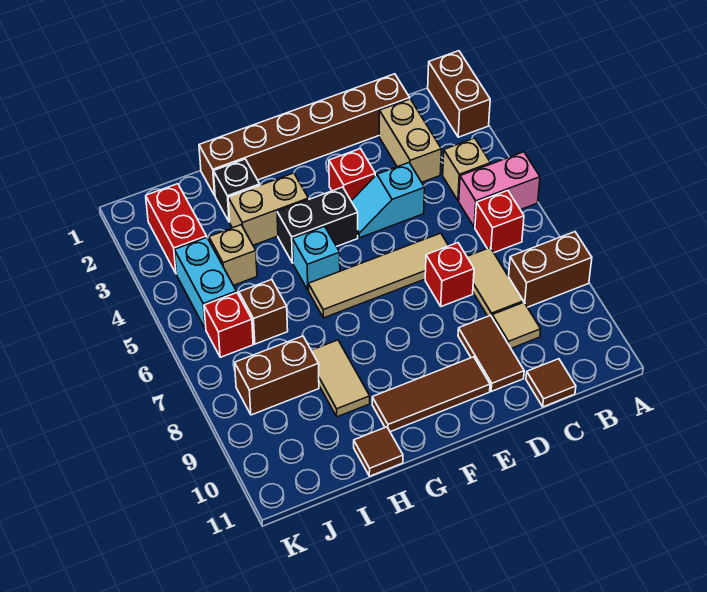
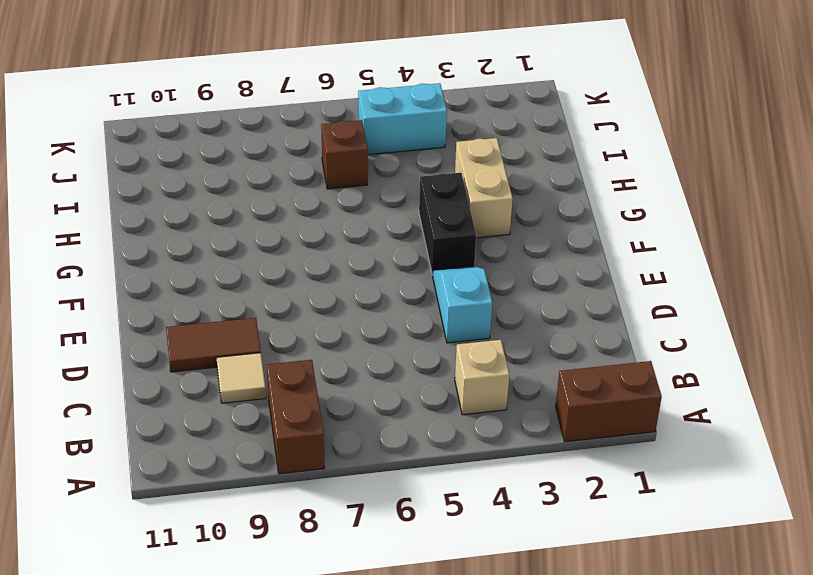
none -> pink 1x2 brick [459,152,540,227]
none -> red 1x1 brick [475,191,524,253]
none -> brown 1x6 brick [199,74,410,195]

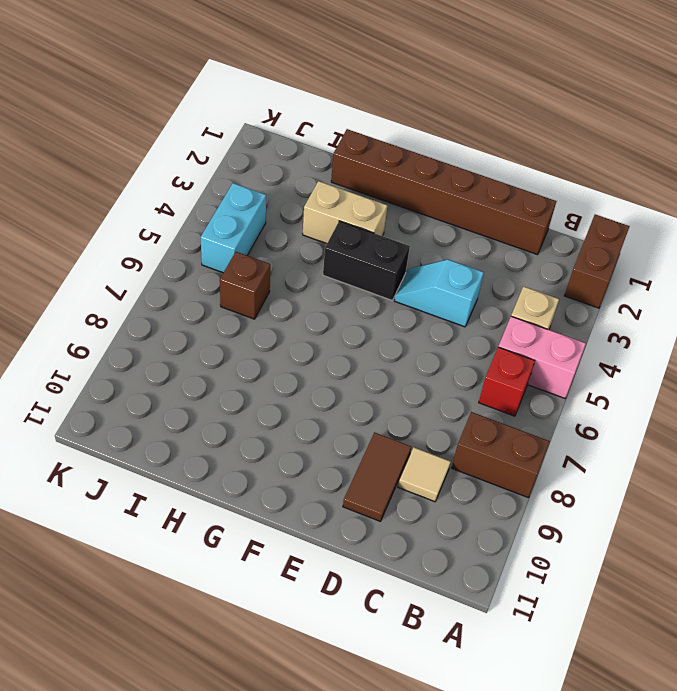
none -> tan 1x2 brick [379,99,441,182]
none -> tan 1x2 tile [467,248,523,317]
none -> brown 1x1 tile [526,359,576,407]

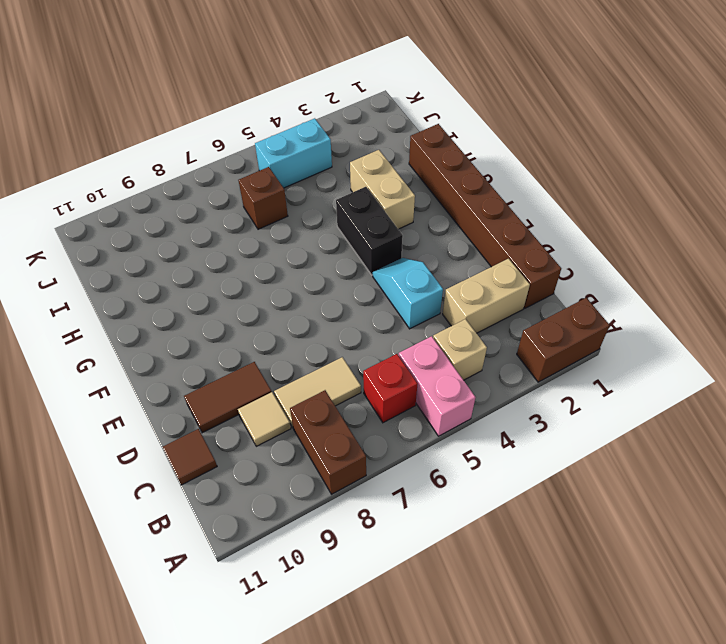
none -> tan 1x4 tile [308,233,448,318]
none -> red 1x1 brick [425,243,474,307]
none -> red 1x1 brick [329,149,375,201]

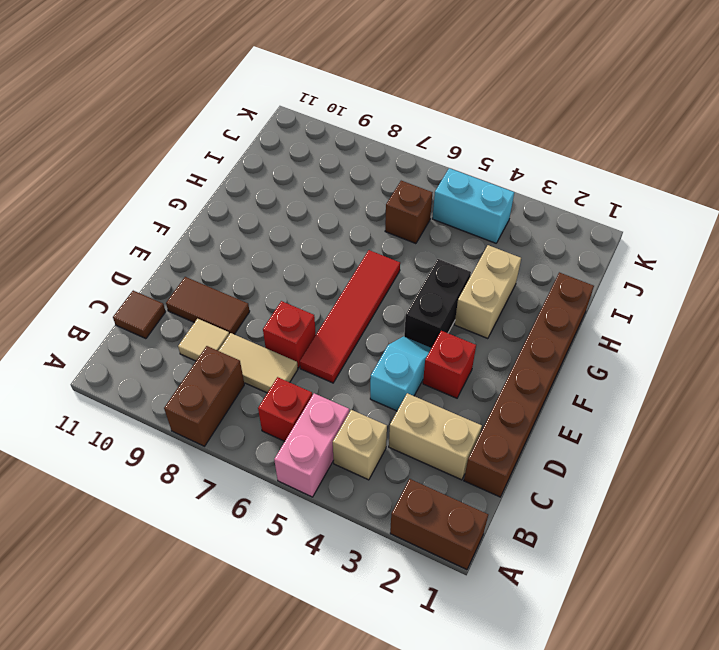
red 1x4 tile [300,250,400,383] -> tan 1x4 tile [308,233,448,318]
none -> brown 1x3 tile [372,357,490,432]
none -> cyan 1x1 brick [292,226,340,290]
none -> black 1x1 brick [214,159,260,222]

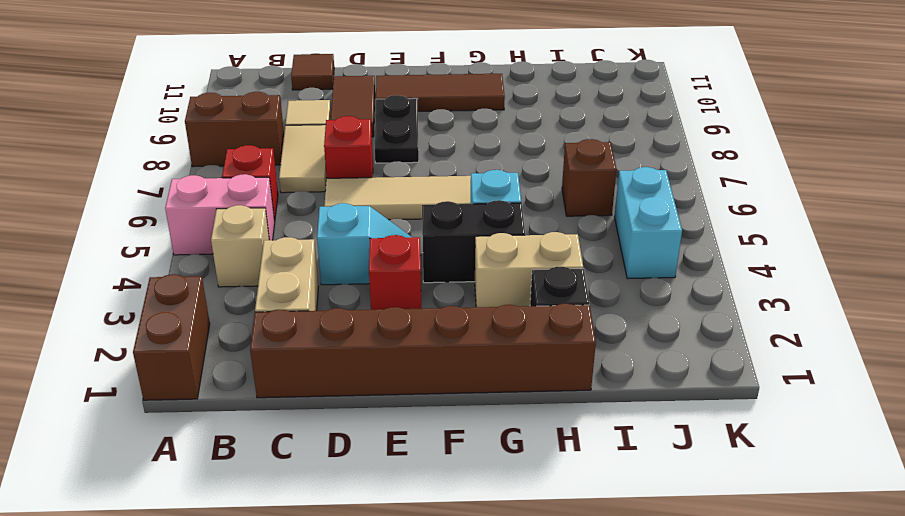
black 1x2 plate [375,95,419,163] -> none
none -> tan 1x2 tile [311,340,370,417]
none -> brown 1x1 tile [354,427,403,476]
none -> tan 1x1 brick [209,225,257,285]

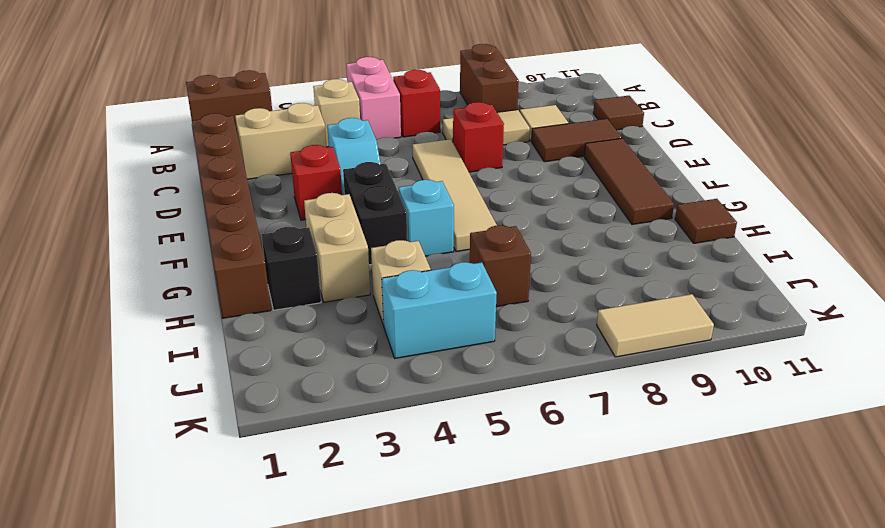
tan 1x2 tile [597,294,714,357] -> tan 1x2 tile moved to [311,340,370,417]
none -> brown 1x2 brick [235,336,319,415]
none -> red 1x2 brick [146,184,207,274]
none -> red 1x1 brick [204,293,253,357]

